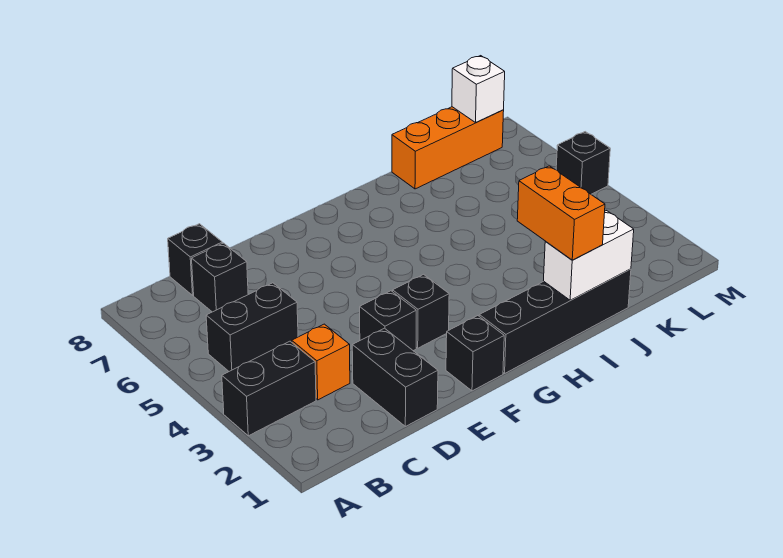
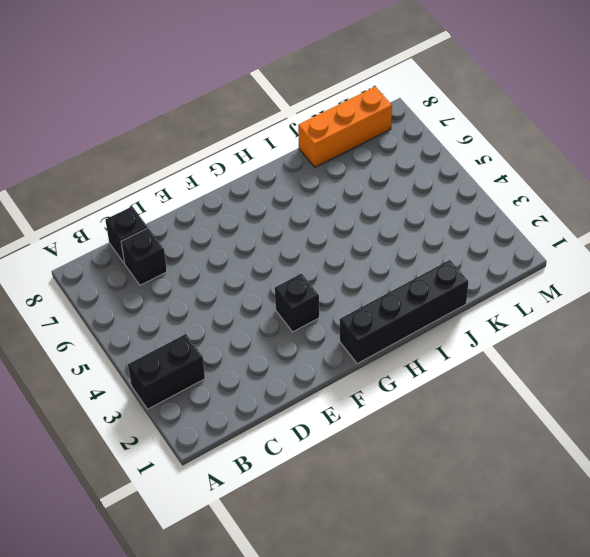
none -> black 1x2 brick [206,283,298,371]
none -> orange 1x1 brick [292,324,350,400]
none -> black 1x2 brick [352,328,438,426]

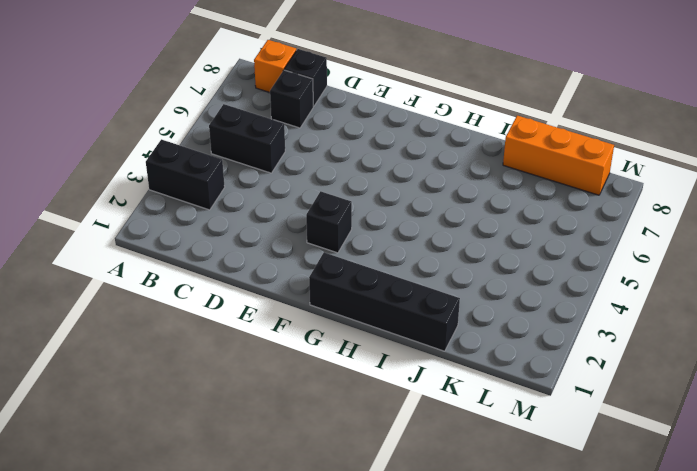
orange 1x1 brick [254,40,296,92] -> orange 1x1 brick moved to [292,324,350,400]
none -> black 1x2 brick [352,328,438,426]
none -> black 1x1 brick [360,291,416,351]
none -> black 1x1 brick [446,316,504,391]

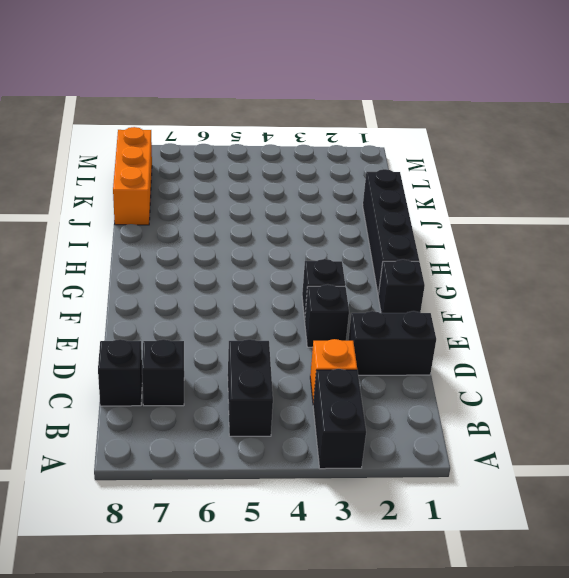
none -> black 1x1 brick [556,132,610,194]
none -> white 1x2 brick [544,211,634,300]
none -> white 1x1 brick [452,56,505,123]

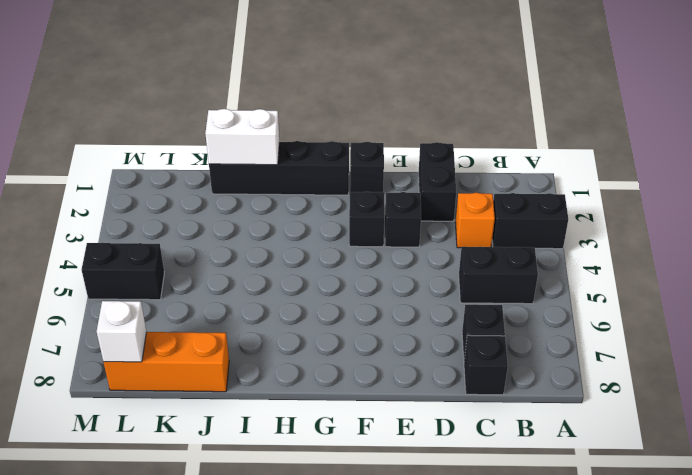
black 1x2 brick [82,243,164,300] -> black 1x1 brick [556,132,610,194]
none -> orange 1x2 brick [517,166,605,260]

